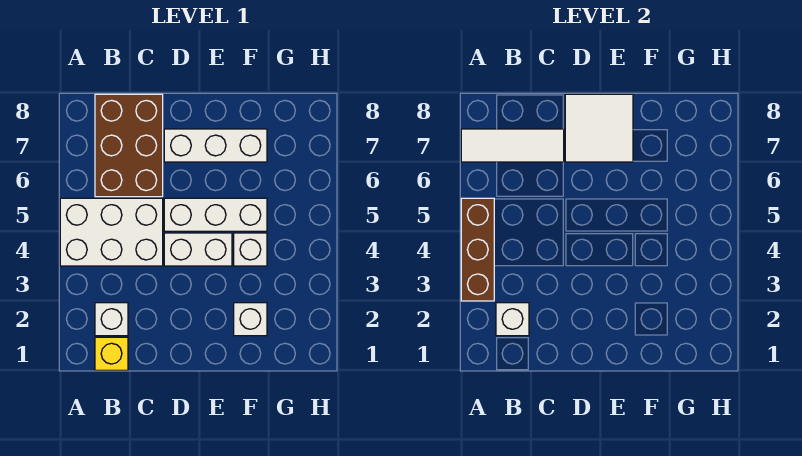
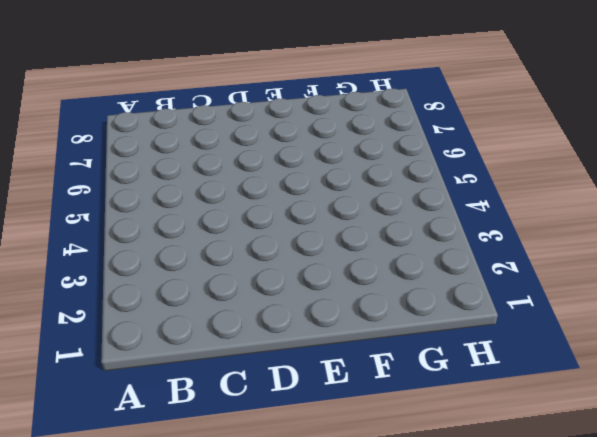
none -> white 2x3 brick [60,198,163,266]
none -> yellow 1x1 brick [95,337,128,370]
none -> white 1x1 brick [95,303,128,336]

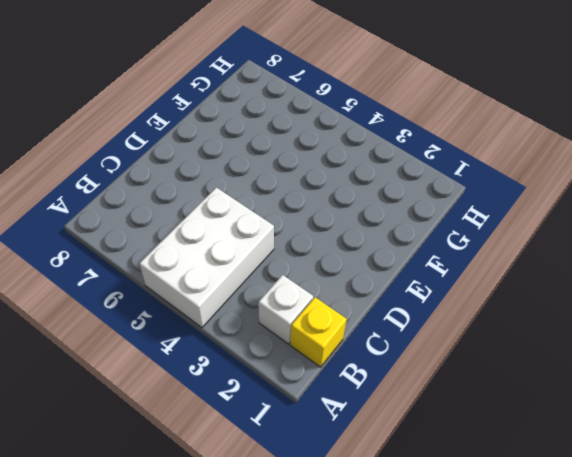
none -> brown 2x3 brick [95,94,163,197]
none -> white 1x2 brick [164,233,232,266]
none -> white 1x3 brick [164,198,267,231]

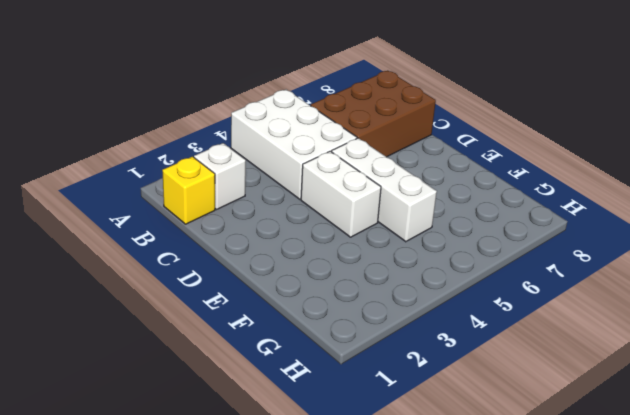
none -> white 1x3 brick [164,129,267,162]
none -> white 1x1 brick [234,303,267,336]
none -> white 1x1 brick [234,233,267,266]

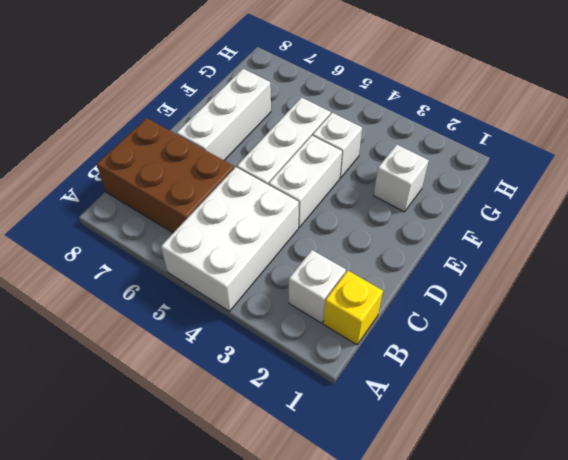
none -> brown 1x3 brick [461,198,494,301]
none -> white 1x3 tile [461,129,564,162]
none -> white 1x1 brick [496,303,529,336]

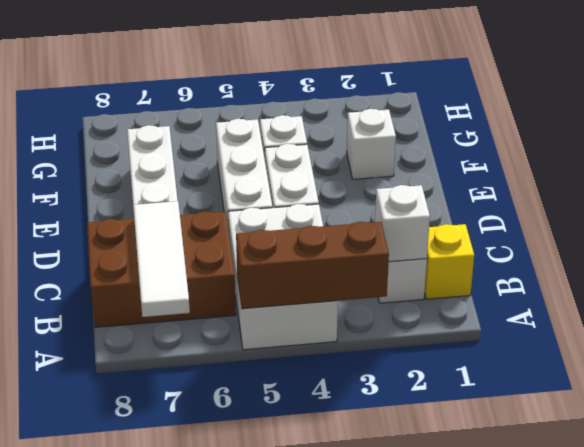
none -> white 2x2 tile [565,94,633,162]

